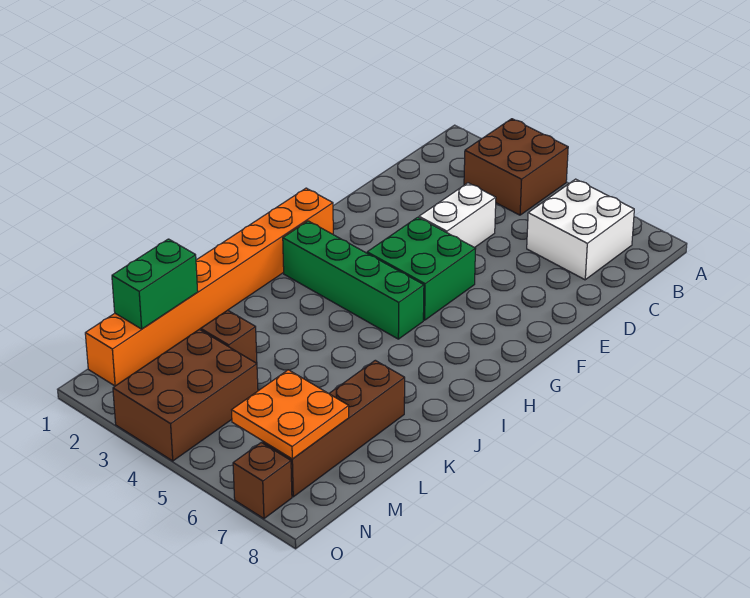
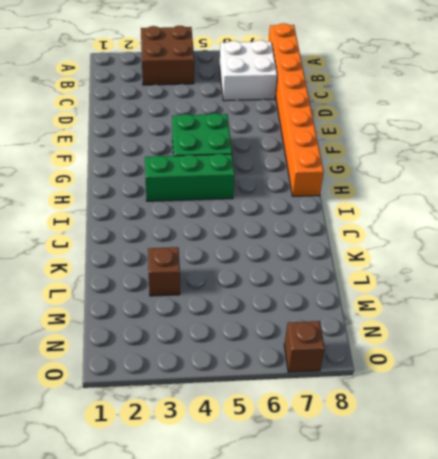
orange 1x8 brick [268,23,324,196] -> orange 1x8 brick moved to [85,188,333,386]
green 1x3 brick [145,154,235,201] -> green 1x4 brick [283,221,424,339]
none -> white 1x2 brick [419,183,496,248]
none -> brown 1x4 brick [263,360,405,497]
none -> brown 2x3 brick [113,329,258,461]

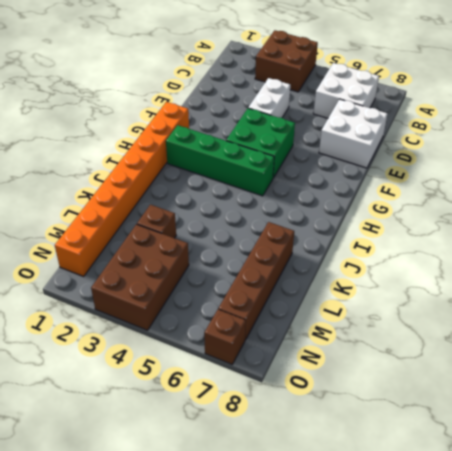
white 2x2 brick [319,99,387,168] -> none
none -> green 1x2 brick [112,239,198,329]
none -> orange 2x2 plate [232,370,349,459]

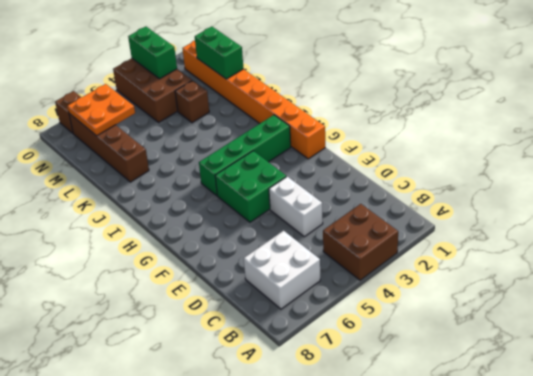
green 1x2 brick [128,27,177,79] -> none

